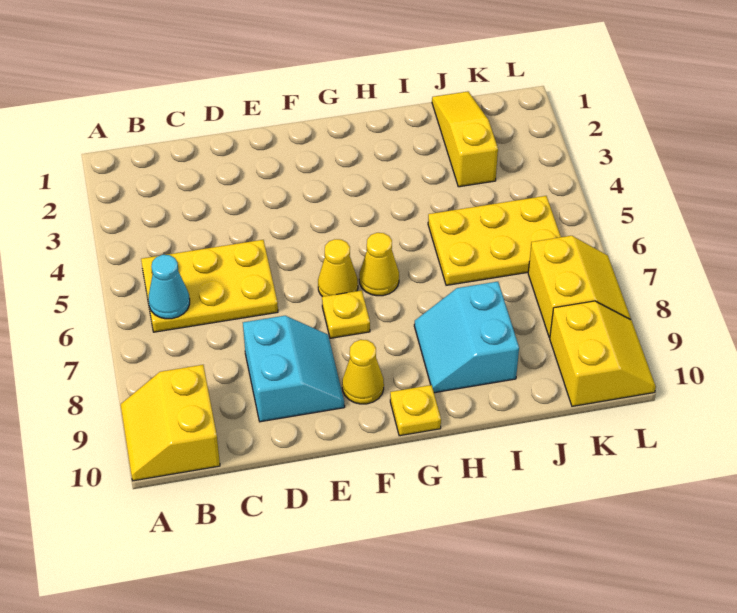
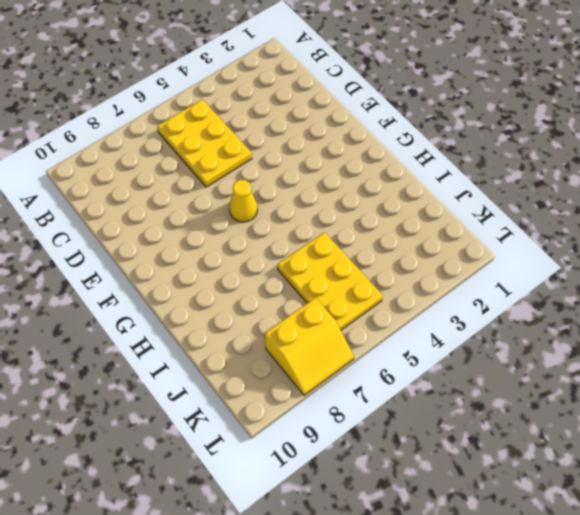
none -> yellow 2x2 slope [121,365,220,481]
none -> cyan 2x2 slope [243,316,345,422]
none -> yellow 1x1 plate [322,290,370,338]

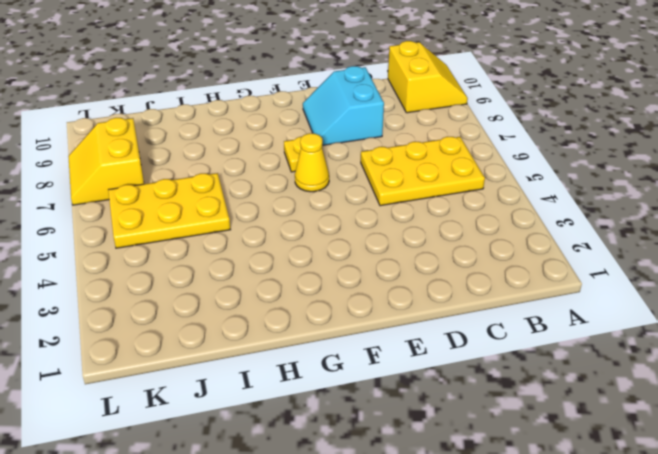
none -> yellow 1x1 cone [342,340,384,404]
none -> yellow 1x1 cone [359,233,399,296]
none -> yellow 1x1 plate [390,385,441,436]

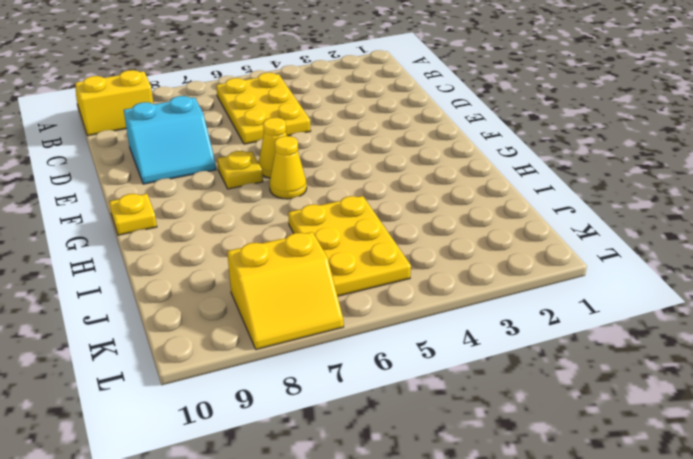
none -> yellow 1x1 cone [342,340,384,404]
none -> cyan 2x2 slope [414,282,519,393]
none -> yellow 1x3 slope [432,92,498,187]

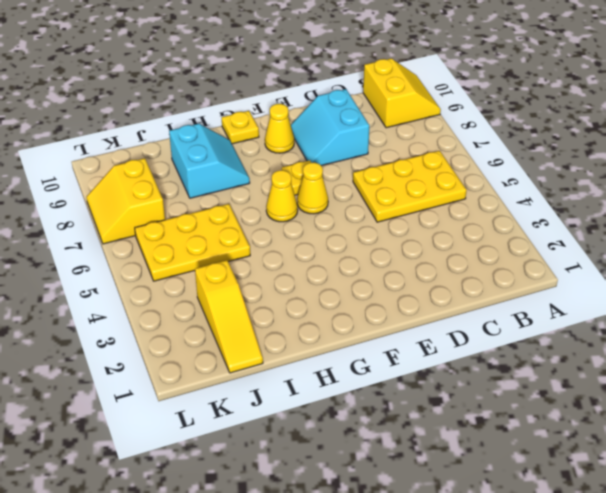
none -> yellow 2x2 slope [550,301,656,406]
none -> cyan 1x1 cone [148,255,190,319]

